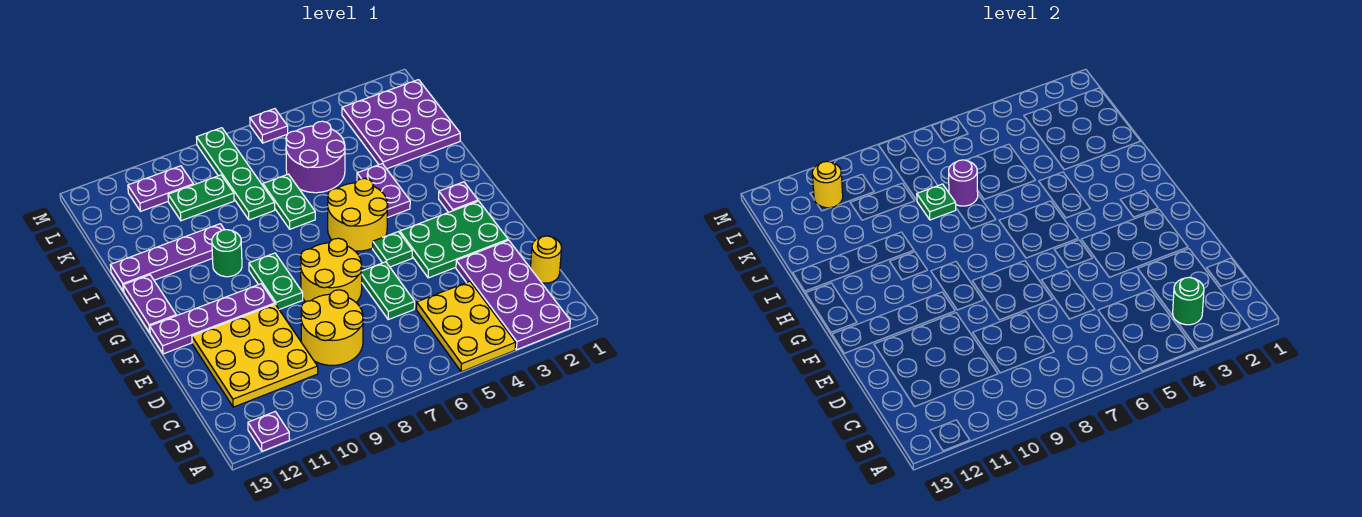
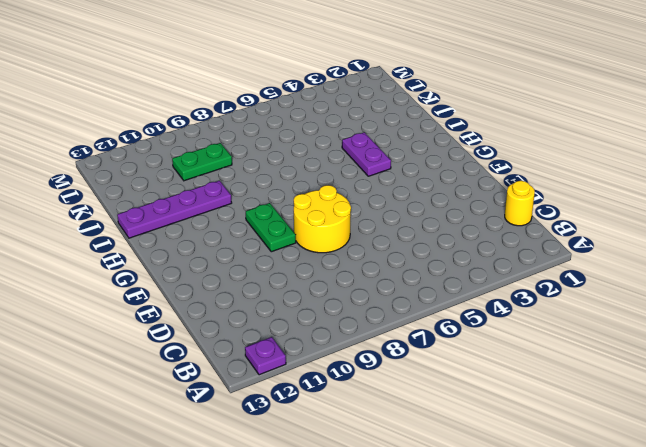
none -> purple 2x4 plate [456,240,570,350]
none -> yellow 2x3 plate [416,281,516,372]
none -> yellow 2x2 round brick [301,290,363,365]

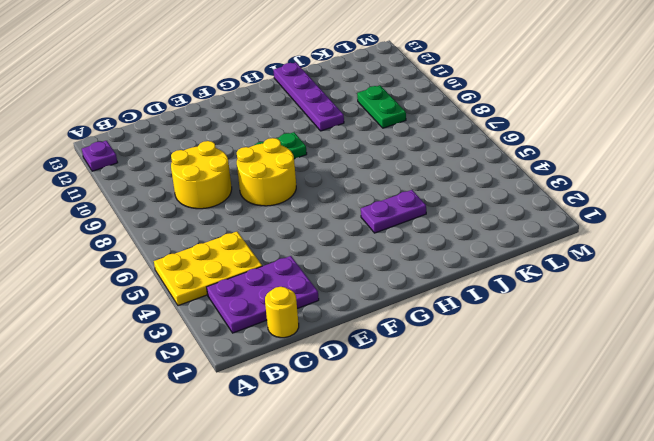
purple 2x3 plate [207,256,319,333] -> purple 2x4 plate [456,240,570,350]
none -> yellow 3x3 plate [192,304,318,407]
none -> green 1x2 plate [362,262,415,320]
none -> green 2x3 plate [400,201,508,278]

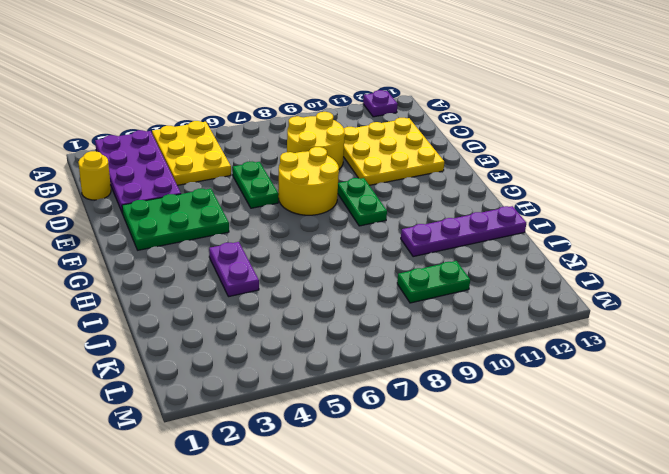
none -> green 1x1 plate [373,232,412,267]
none -> purple 1x4 plate [150,284,275,354]
none -> purple 1x1 plate [439,182,478,212]

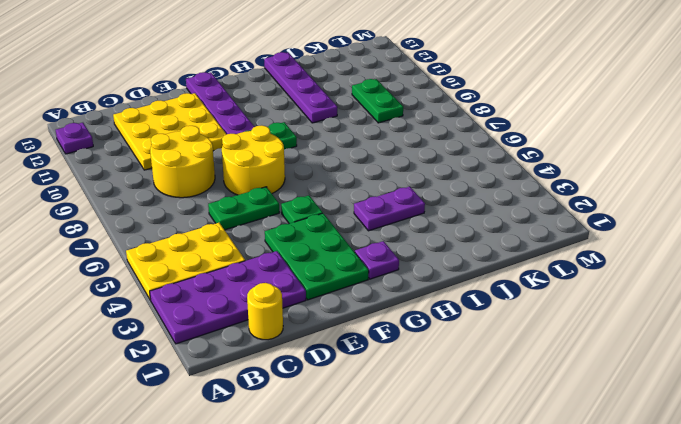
none -> yellow 2x2 round brick [328,178,388,251]
none -> purple 1x2 plate [123,275,176,333]
none -> green 1x1 round brick [212,230,242,277]

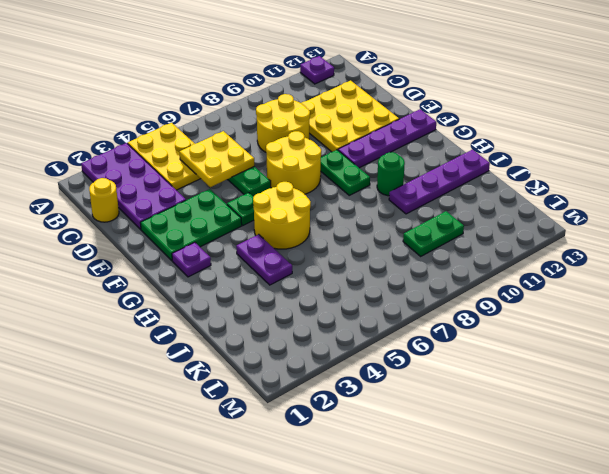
yellow 2x2 plate [180,131,254,187] -> none
none -> purple 1x2 plate [123,275,176,333]
none -> green 1x2 plate [263,174,315,229]
none -> purple 3x3 plate [342,80,460,169]

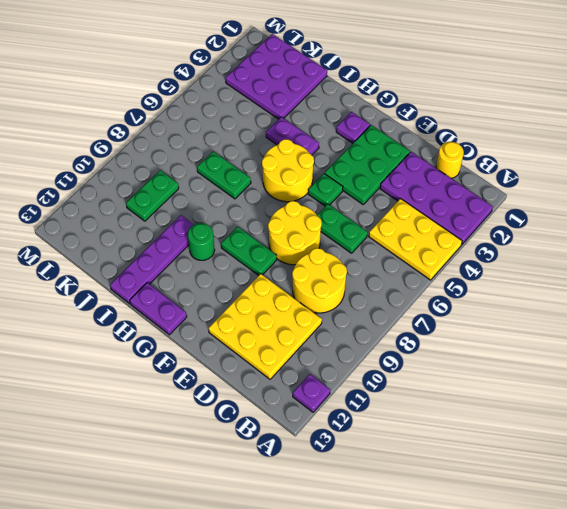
none -> purple 1x4 plate [150,284,275,354]
none -> purple 2x2 round brick [286,121,345,193]
none -> green 1x4 plate [196,128,275,220]

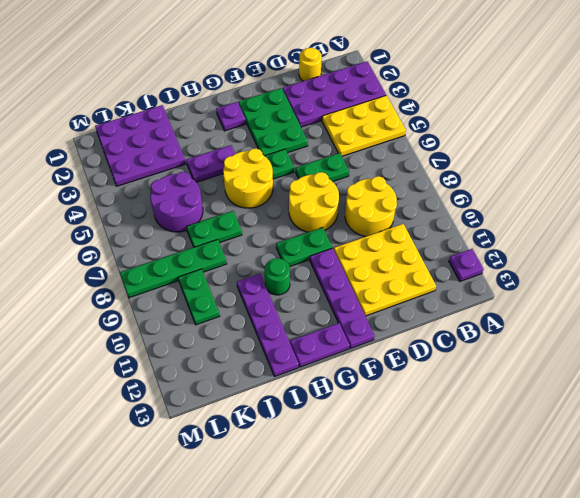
none -> purple 1x2 plate [128,166,193,211]
none -> purple 1x1 plate [250,109,288,143]
none -> green 1x1 round brick [1173,277,1204,325]

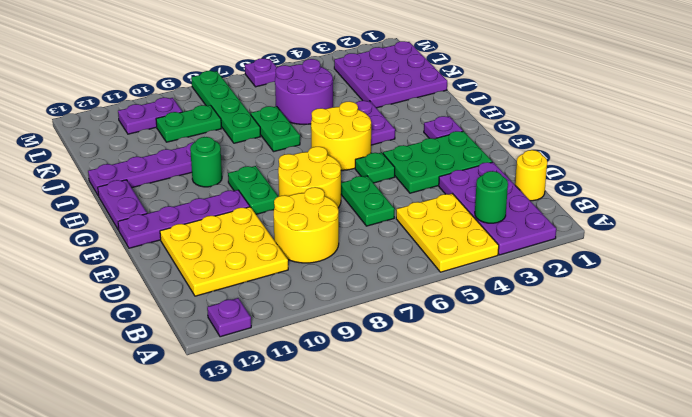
none -> purple 1x1 round brick [949,160,978,206]
none -> green 1x1 plate [917,184,956,220]
none -> yellow 1x1 round brick [812,161,843,208]

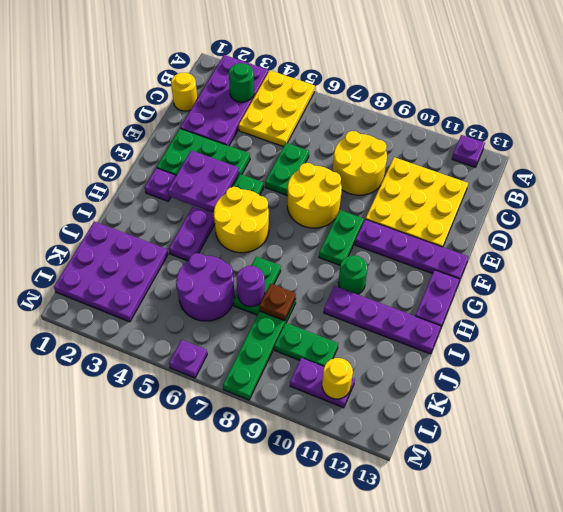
purple 2x2 plate [168,150,239,213] -> none
brown 1x1 plate [259,284,296,321] -> green 1x1 plate [917,184,956,220]

